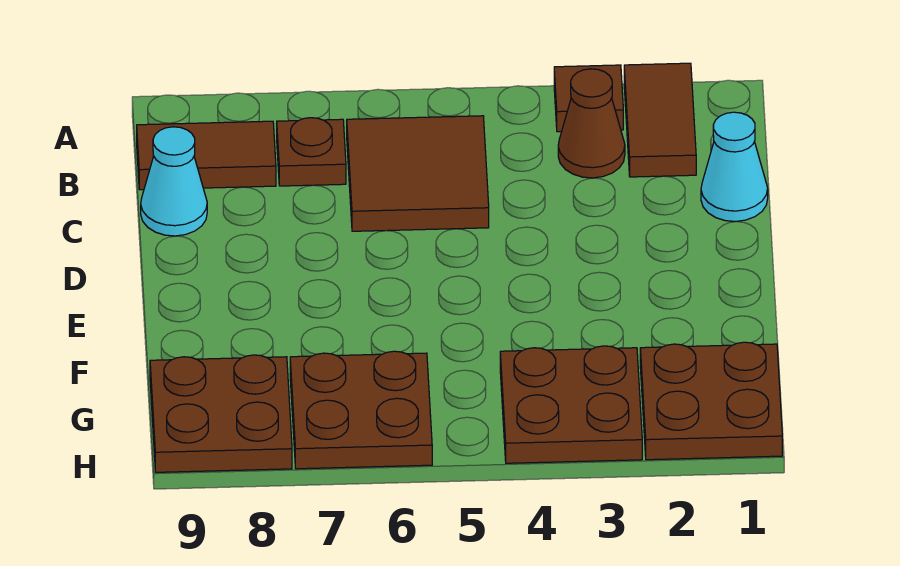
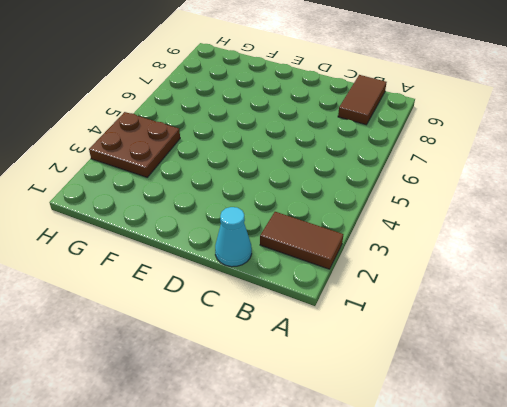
none -> brown 1x1 tile [554,65,623,132]
none -> brown 1x1 cone [558,69,625,178]
none -> brown 2x2 tile [347,116,489,231]

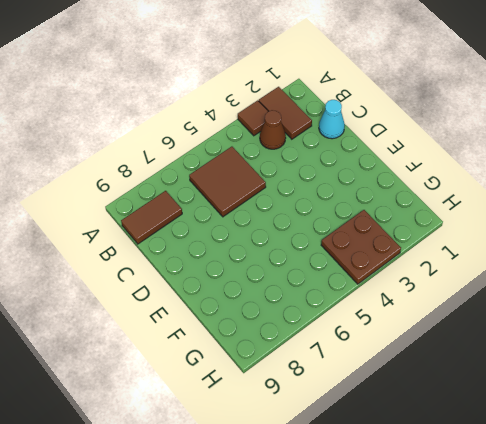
none -> brown 1x1 plate [277,118,346,186]
none -> cyan 1x1 cone [141,127,207,236]
none -> brown 2x2 plate [640,342,782,460]

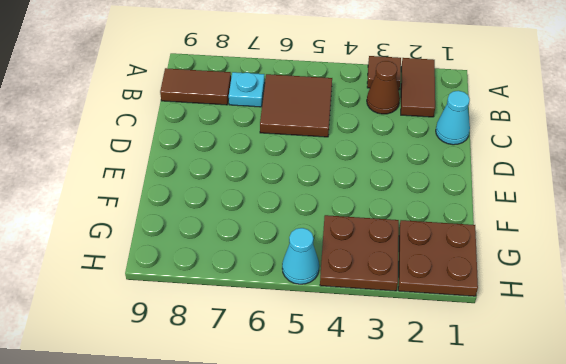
cyan 1x1 plate [229,72,265,107] -> brown 1x1 plate [277,118,346,186]
cyan 1x1 cone [282,228,319,284] -> cyan 1x1 cone moved to [141,127,207,236]
none -> brown 2x2 plate [290,351,432,469]
none -> brown 2x2 plate [150,355,292,472]

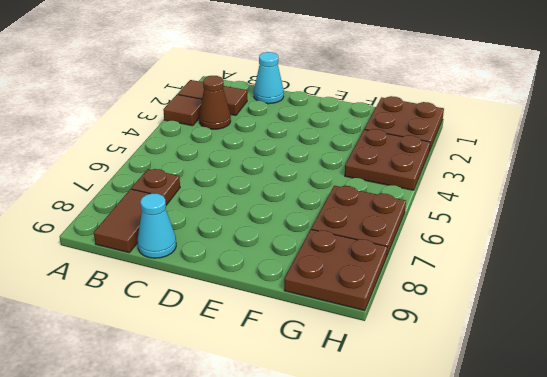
none -> brown 2x2 tile [347,116,489,231]

